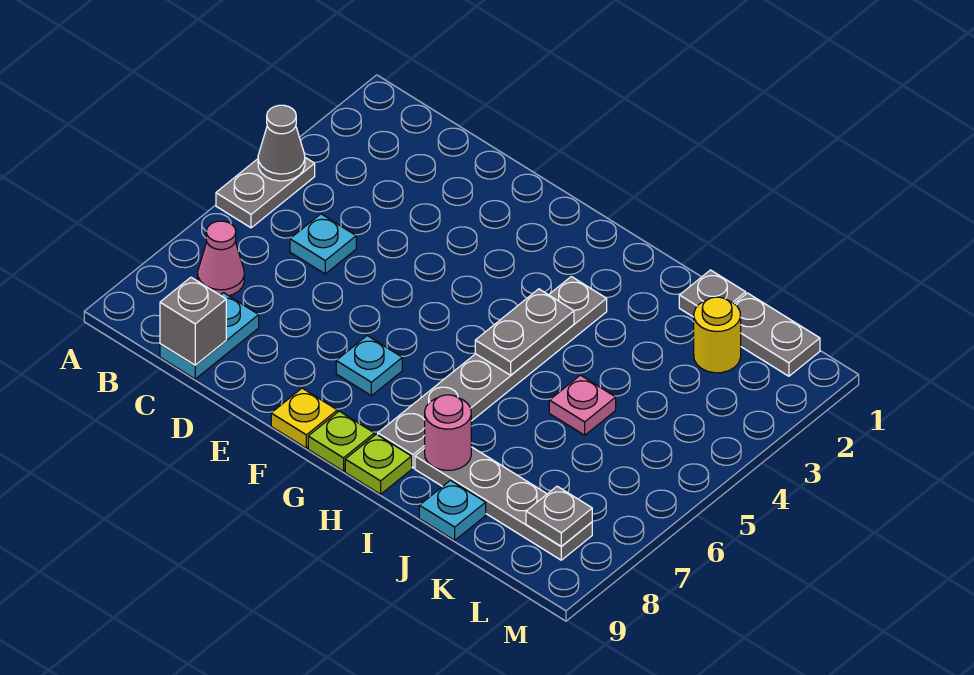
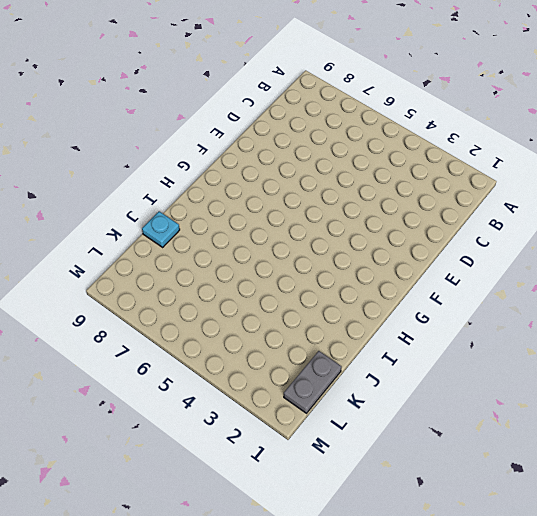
none -> grey 1x2 plate [216,158,315,228]
none -> pink 1x1 cone [198,221,244,296]
none -> cyan 1x1 plate [290,214,356,274]

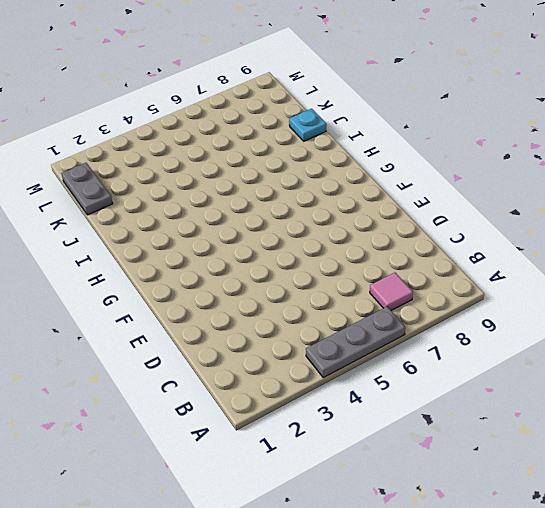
grey 1x3 plate [306,307,405,378] -> grey 1x2 plate [216,158,315,228]
pink 1x1 tile [370,273,413,310] -> pink 1x1 cone [198,221,244,296]
none -> cyan 1x1 plate [290,214,356,274]
none -> cyan 1x2 plate [160,293,259,379]
none -> cyan 1x1 plate [336,336,402,396]

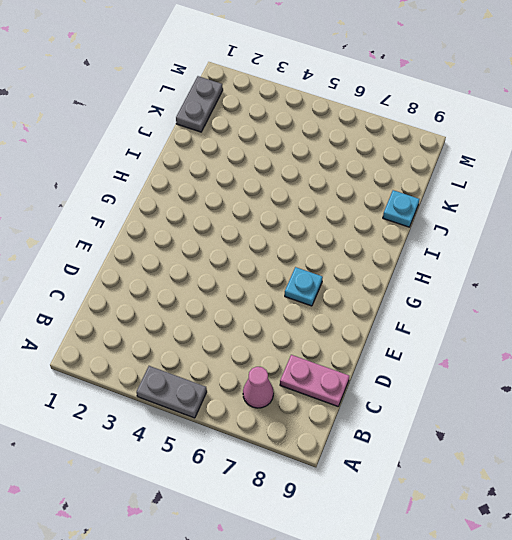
pink 1x2 plate [280,355,349,406] -> cyan 1x2 plate [160,293,259,379]
none -> cyan 1x1 plate [290,214,356,274]
none -> yellow 1x1 plate [271,388,337,448]
none -> lime 1x1 plate [308,411,374,471]

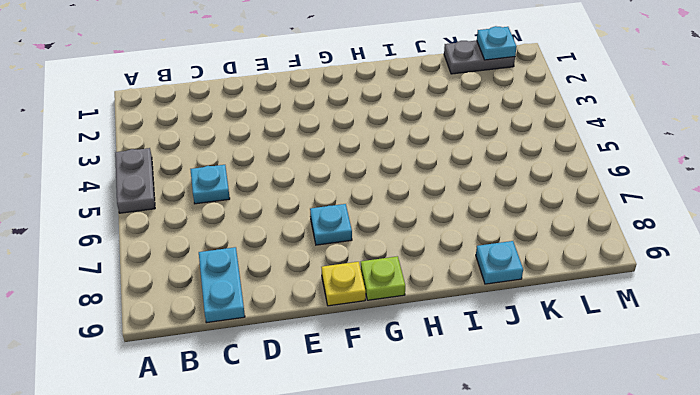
cyan 1x1 plate [477,26,517,60] -> none
none -> pink 1x1 cone [198,221,244,296]
none -> grey 1x6 plate [378,277,607,468]
none -> lime 1x1 plate [345,434,412,494]

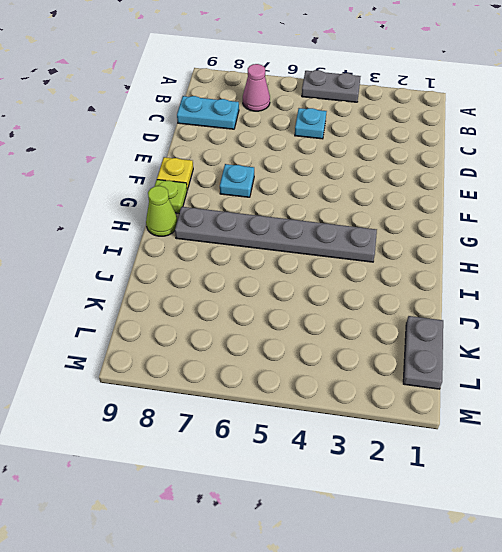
lime 1x1 cone [146,186,177,236] -> lime 1x1 plate [345,434,412,494]
none -> grey 1x4 plate [415,447,592,560]
none -> grey 1x1 plate [679,270,746,317]
none -> pink 1x1 plate [549,375,616,435]

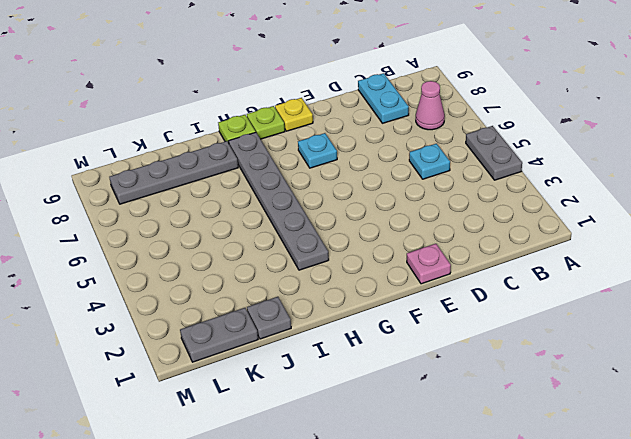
pink 1x1 plate [407,244,451,284] -> pink 1x1 plate moved to [549,375,616,435]
none -> cyan 1x1 plate [419,480,486,540]
none -> yellow 1x1 round brick [694,297,741,373]
none -> grey 1x1 cone [258,105,305,181]

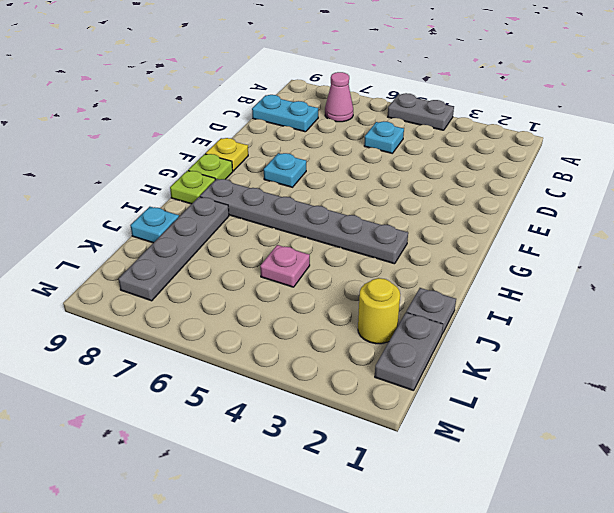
none -> grey 1x1 cone [258,105,305,181]
none -> grey 1x1 brick [160,277,226,365]
none -> grey 1x2 plate [475,289,574,375]

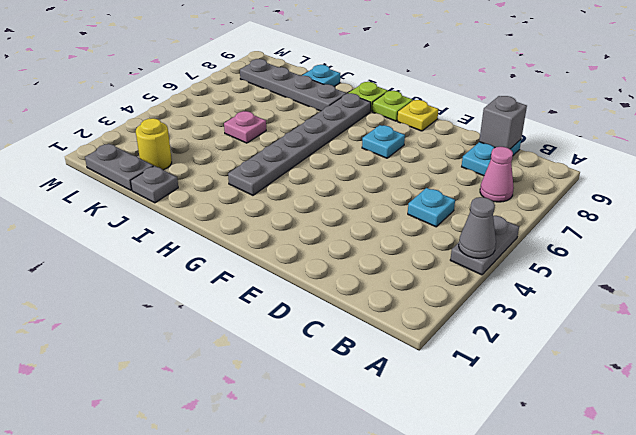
none -> grey 1x2 plate [475,289,574,375]
none -> pink 1x1 round brick [425,395,471,470]
none -> grey 1x1 plate [526,486,592,546]

